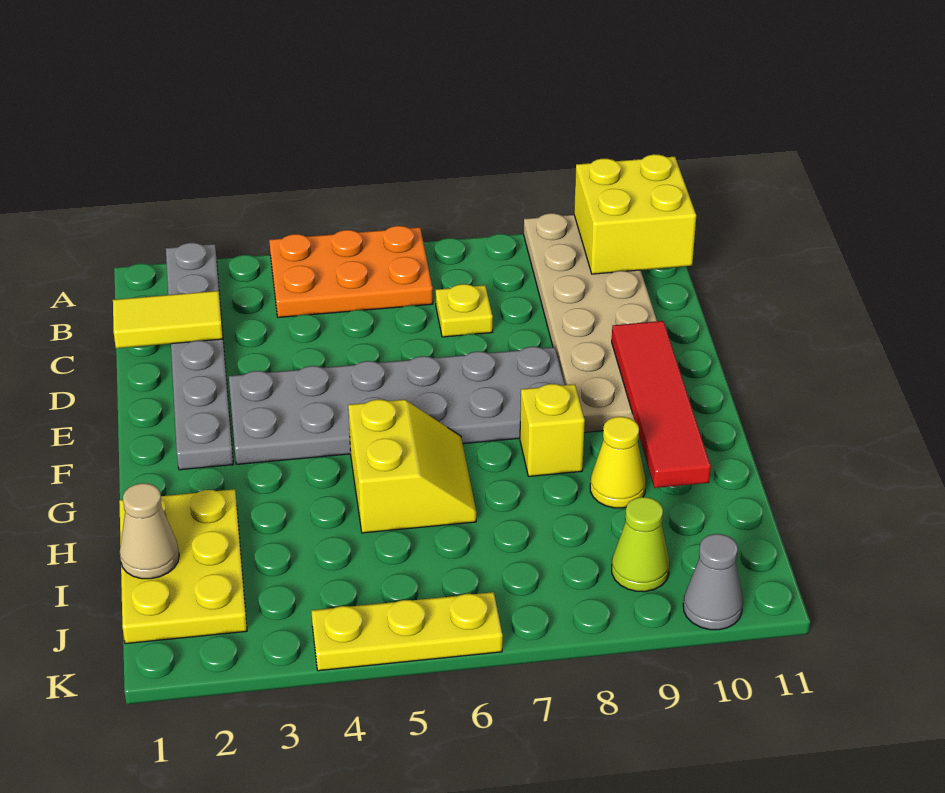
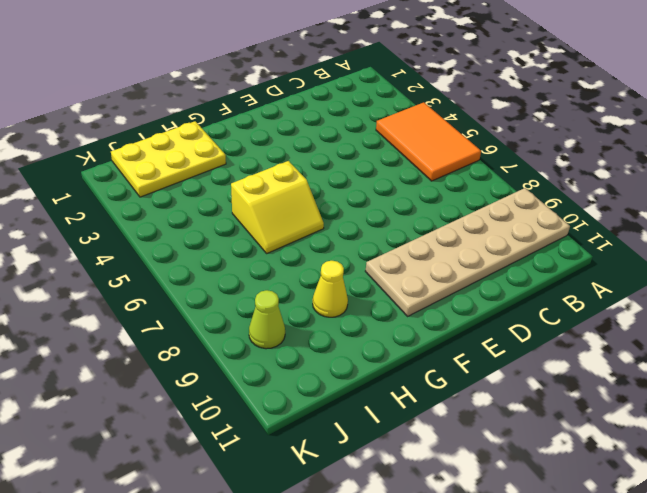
orange 2x3 tile [376,102,481,181] -> orange 2x3 plate [269,226,433,317]
none -> grey 1x6 plate [166,243,233,470]
none -> yellow 1x1 plate [436,284,493,337]
none -> grey 2x6 plate [229,347,565,464]

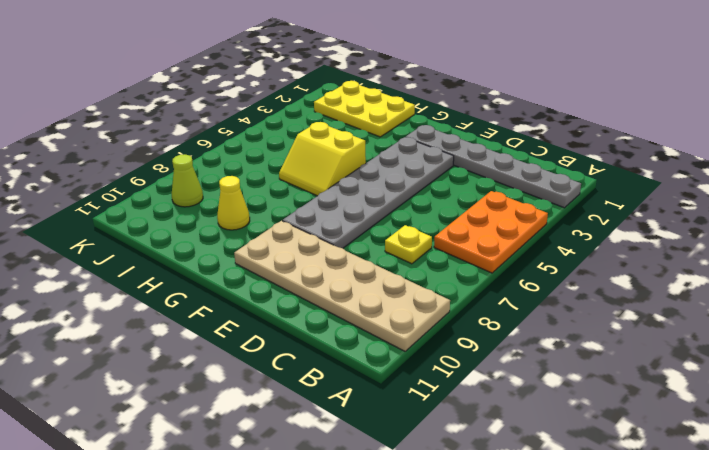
none -> yellow 1x1 brick [520,384,585,476]
none -> yellow 1x3 plate [311,592,503,671]
none -> grey 1x1 cone [683,534,743,630]

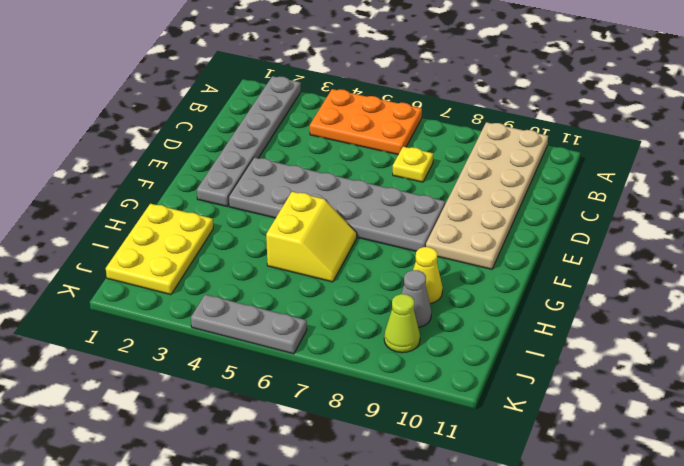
grey 1x1 cone [401,270,431,328] -> grey 1x1 cone moved to [683,534,743,630]
grey 1x3 plate [191,295,307,354] -> yellow 1x3 plate [311,592,503,671]
none -> yellow 1x1 brick [520,384,585,476]
none -> yellow 2x2 brick [574,154,696,274]
none -> yellow 1x2 tile [113,291,223,348]

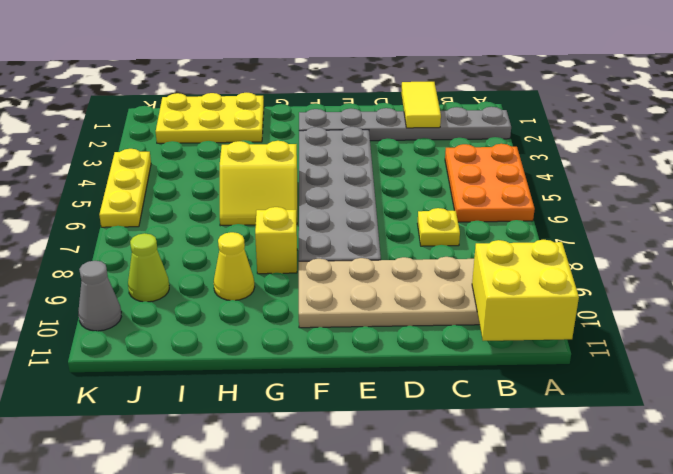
none -> red 1x4 tile [612,321,711,488]
none -> tan 1x1 cone [120,483,179,579]

